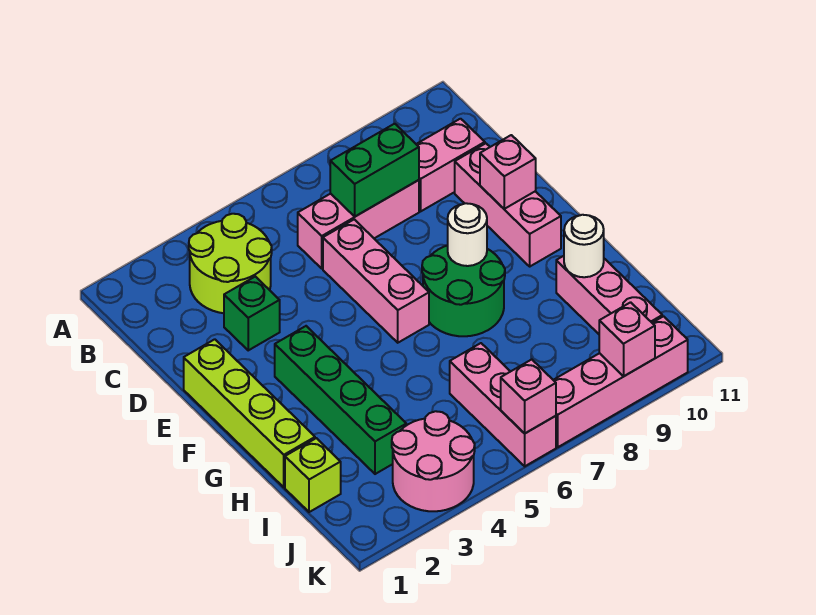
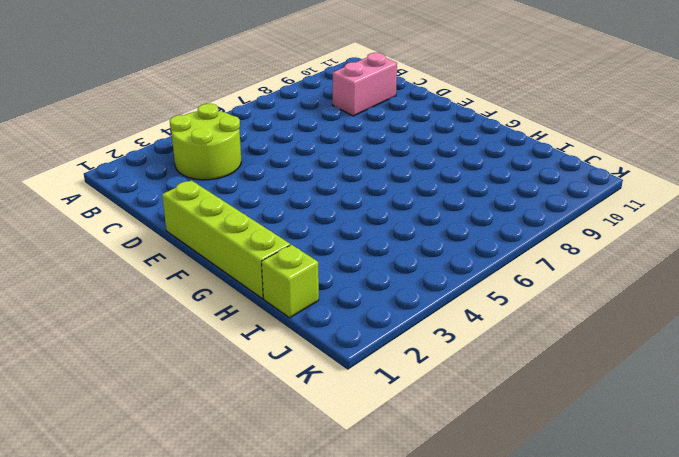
none -> pink 1x3 brick [298,180,419,268]
none -> green 1x1 brick [224,277,280,350]
none -> pink 1x3 brick [323,219,429,343]

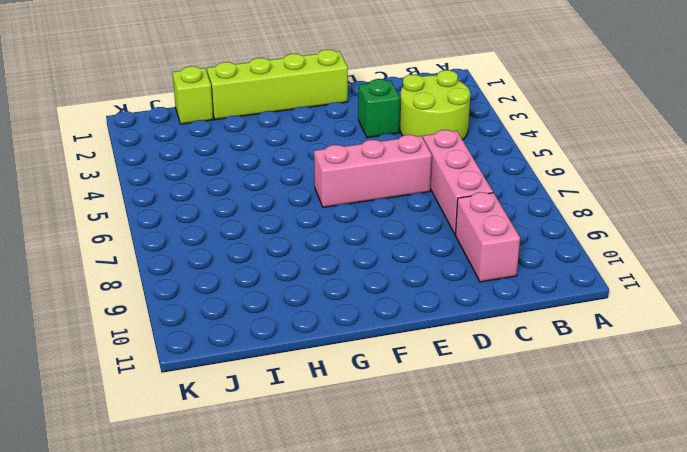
none -> pink 1x3 brick [455,143,561,266]
none -> green 1x4 brick [275,326,406,474]
none -> green 2x2 round brick [422,245,505,336]

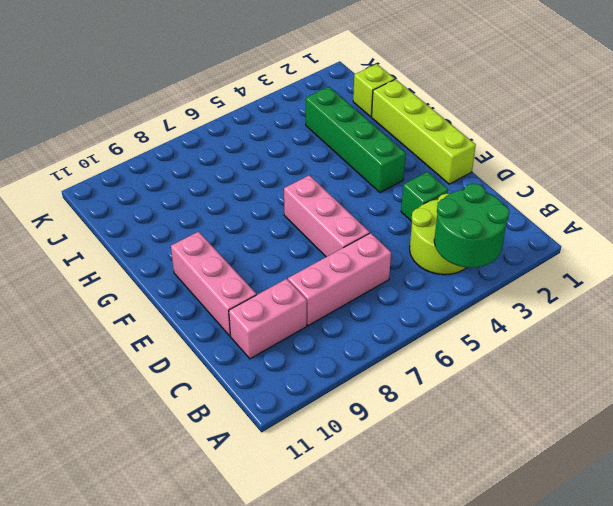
green 2x2 round brick [434,183,509,268] -> green 2x2 round brick moved to [422,245,505,336]
none -> pink 1x3 brick [556,256,662,334]
none -> pink 1x3 brick [450,343,556,466]
none -> pink 2x2 round brick [392,411,475,511]

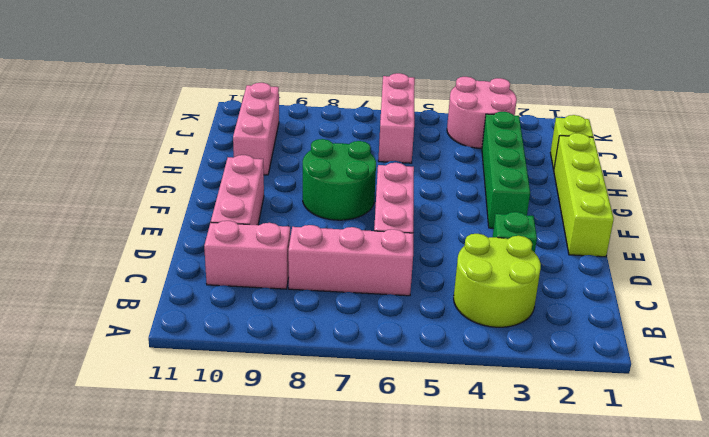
none -> pink 1x4 brick [554,316,688,447]
none -> green 1x2 brick [330,124,419,216]
none -> pink 1x1 brick [480,135,536,209]

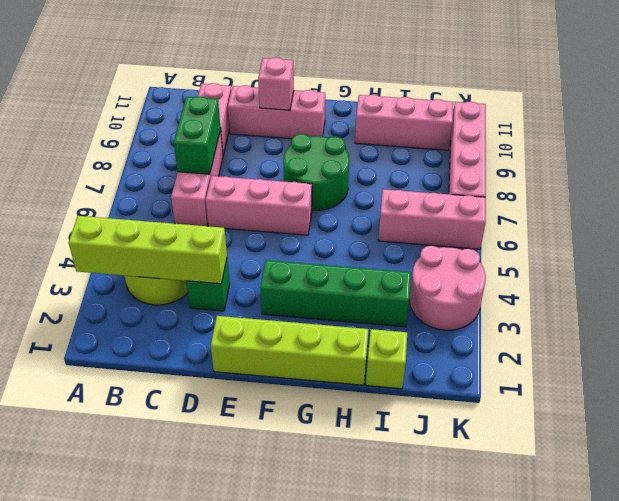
lime 1x4 brick [69,216,227,284] -> none
none -> white 1x1 round brick [448,203,487,266]
none -> white 1x1 round brick [564,215,604,277]
none -> pink 1x1 brick [501,360,556,433]

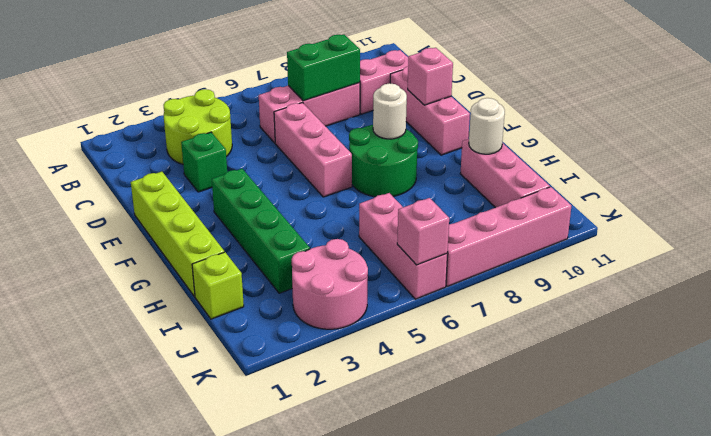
none -> pink 1x1 brick [599,302,655,376]

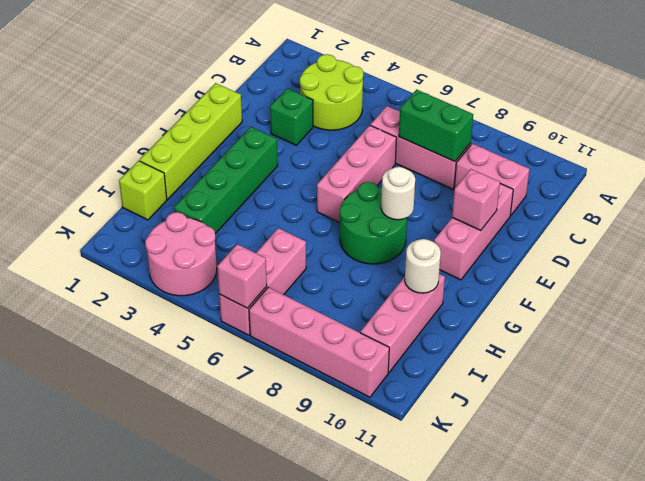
none -> pink 1x1 brick [599,302,655,376]

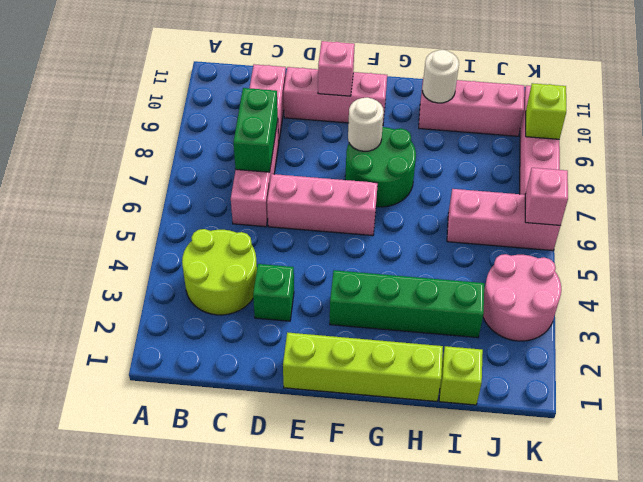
lime 1x1 brick [526,83,566,139] -> pink 1x1 brick [599,302,655,376]

